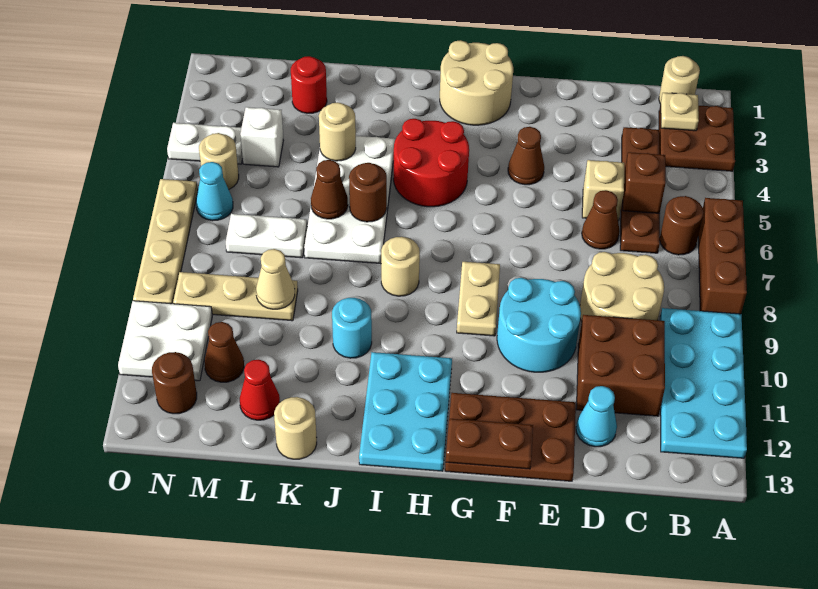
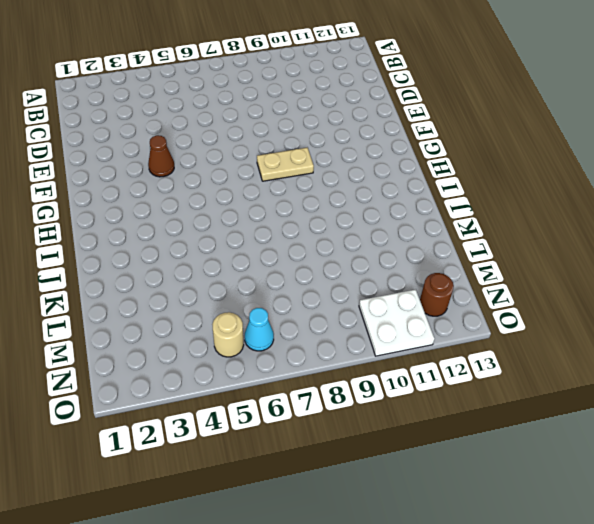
none -> brown 2x2 plate [659,104,735,171]
none -> brown 1x3 brick [698,198,747,314]
none -> cyan 2x4 plate [660,308,747,458]
none -> tan 1x1 round brick [659,56,700,104]

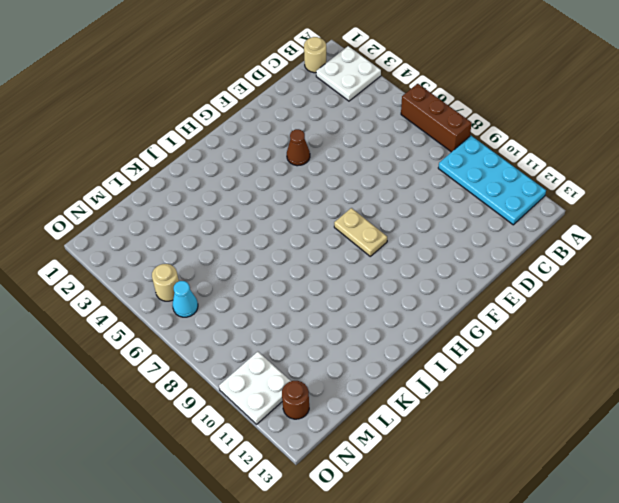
white 2x2 plate [316,46,381,101] -> brown 2x2 plate [659,104,735,171]
none -> brown 1x1 round brick [660,196,703,255]
none -> brown 1x4 plate [620,127,660,253]
none -> tan 2x2 round brick [580,252,664,321]
none -> brown 2x2 brick [576,315,665,416]

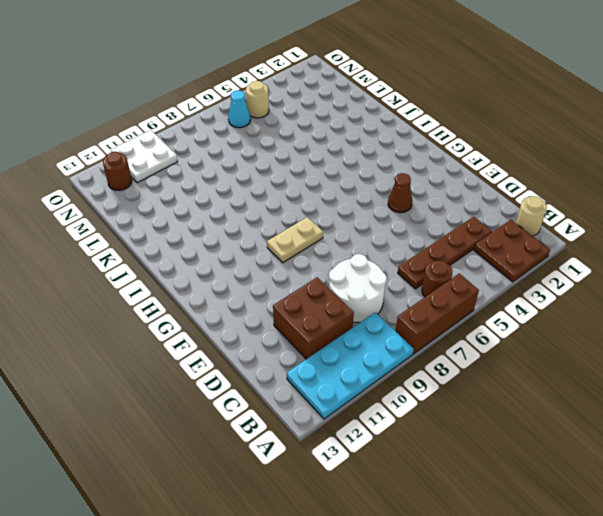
white 2x2 round brick [329,254,387,322] -> tan 2x2 round brick [580,252,664,321]
none -> tan 1x1 brick [582,160,624,221]
none -> brown 1x1 cone [582,190,620,249]
none -> cyan 1x1 cone [576,386,617,447]
none -> cyan 2x2 round brick [497,278,581,372]

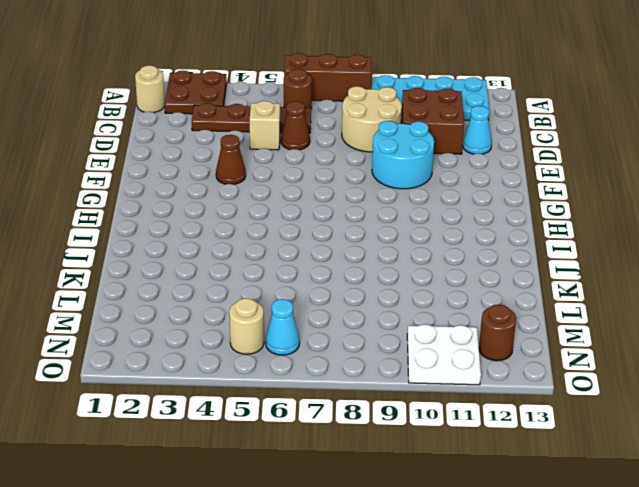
none -> brown 2x3 plate [445,393,576,481]
none -> tan 2x2 round brick [440,40,513,125]
none -> tan 1x2 plate [457,262,500,336]
none -> red 2x2 round brick [393,119,469,207]

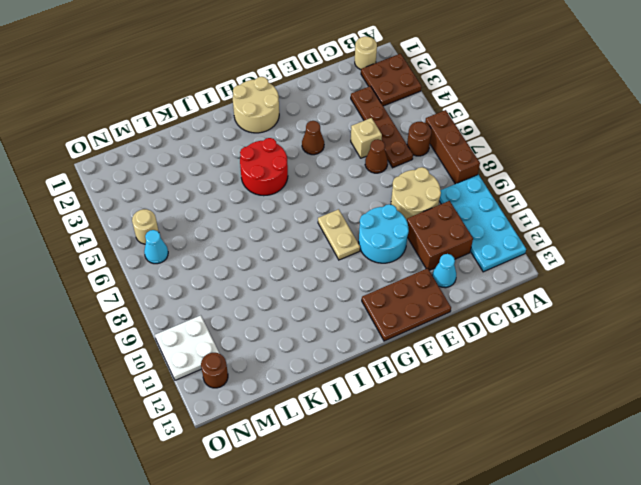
none -> cyan 2x3 plate [359,352,452,471]
none -> tan 1x1 round brick [381,237,420,296]
none -> white 2x4 plate [304,136,395,264]
none -> cyan 1x1 round brick [332,298,372,358]

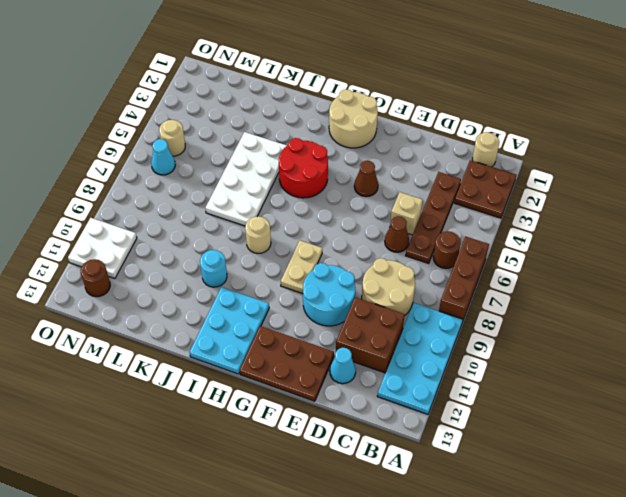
none -> tan 1x1 round brick [274,397,317,459]
none -> red 1x1 round brick [291,56,327,113]
none -> white 1x2 plate [226,214,307,258]
none -> tan 1x3 plate [173,272,298,321]

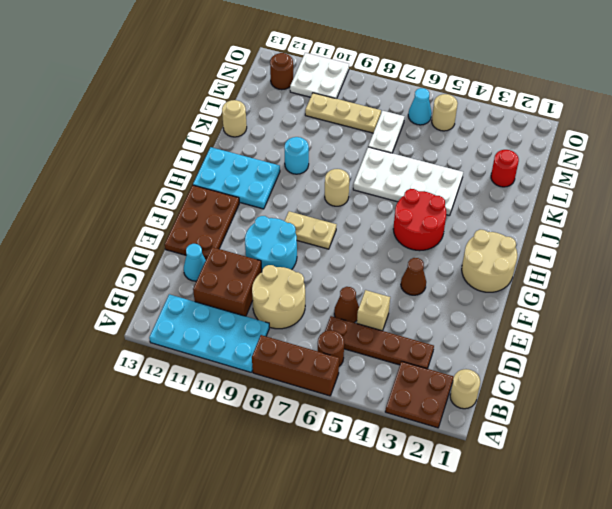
tan 1x3 plate [305,93,381,133] -> tan 1x3 plate turned to [173,272,298,321]
none -> red 1x1 cone [240,360,280,420]
none -> white 1x1 brick [240,107,283,167]
none -> brown 1x1 cone [204,322,244,382]
none -> white 1x2 plate [167,123,243,164]

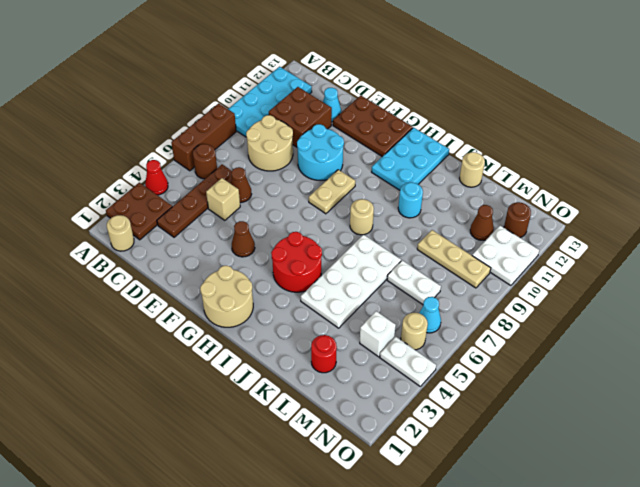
red 1x1 cone [145,160,168,195] -> red 1x1 cone moved to [240,360,280,420]
none -> tan 1x4 plate [133,179,198,304]
none -> tan 1x1 plate [661,93,699,131]
none -> brown 1x1 brick [623,152,666,213]
none -> brown 1x2 plate [446,419,533,469]

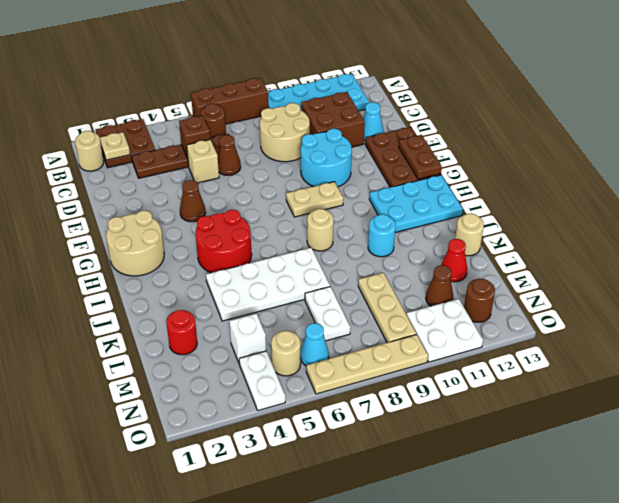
none -> brown 1x1 round brick [349,163,387,222]
none -> tan 1x1 round brick [319,102,356,161]
none -> brown 1x1 cone [311,160,348,219]
none -> tan 1x1 cone [256,249,295,309]

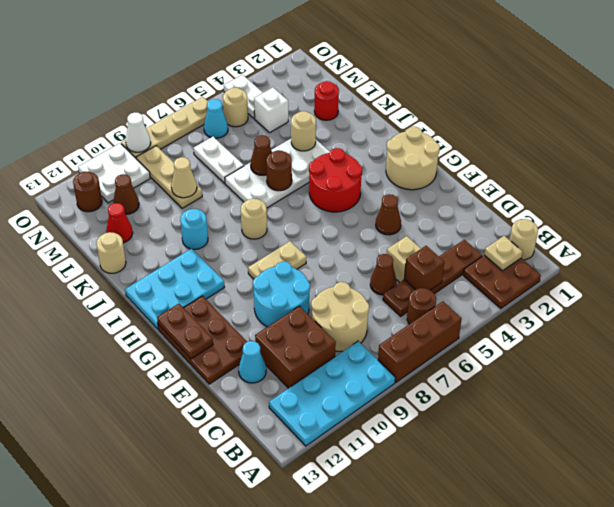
white 1x1 cone [126,113,151,152] -> none

